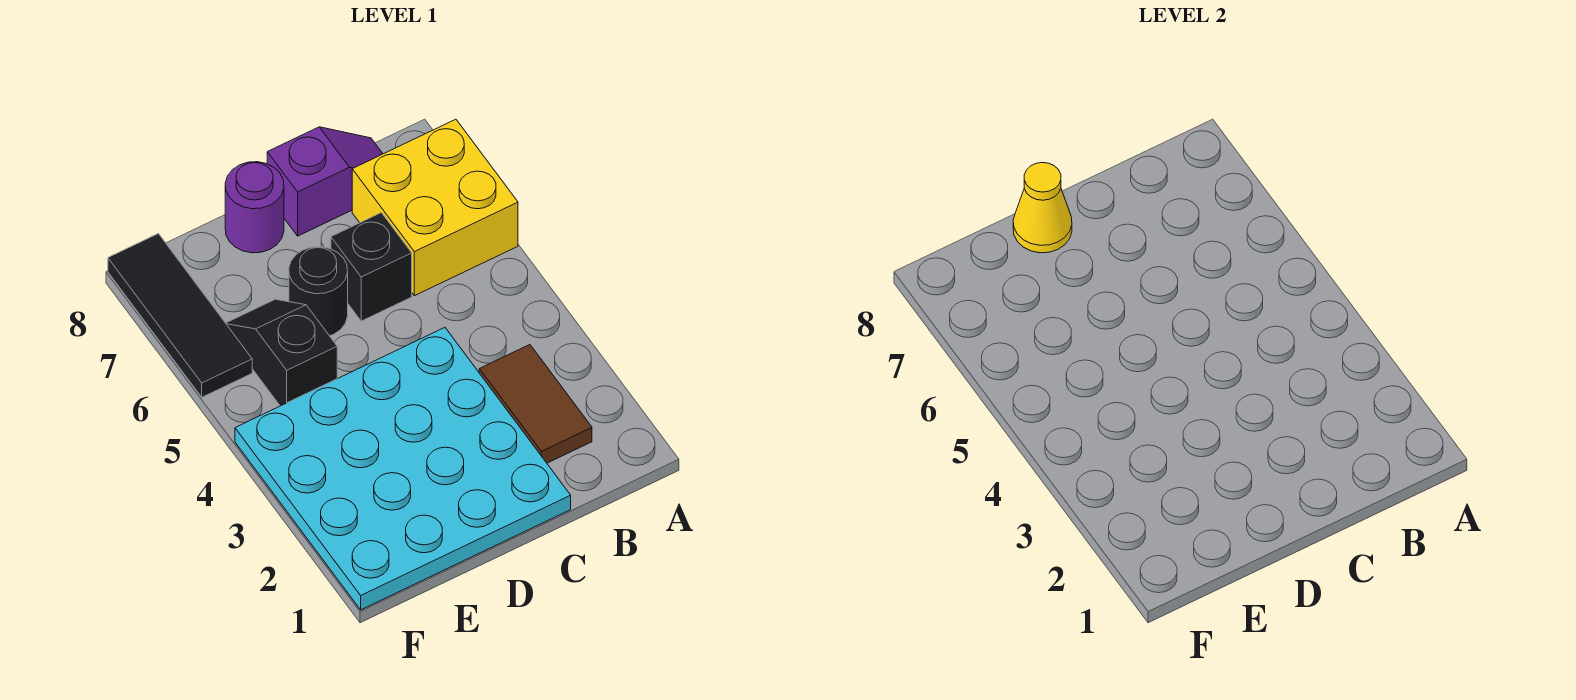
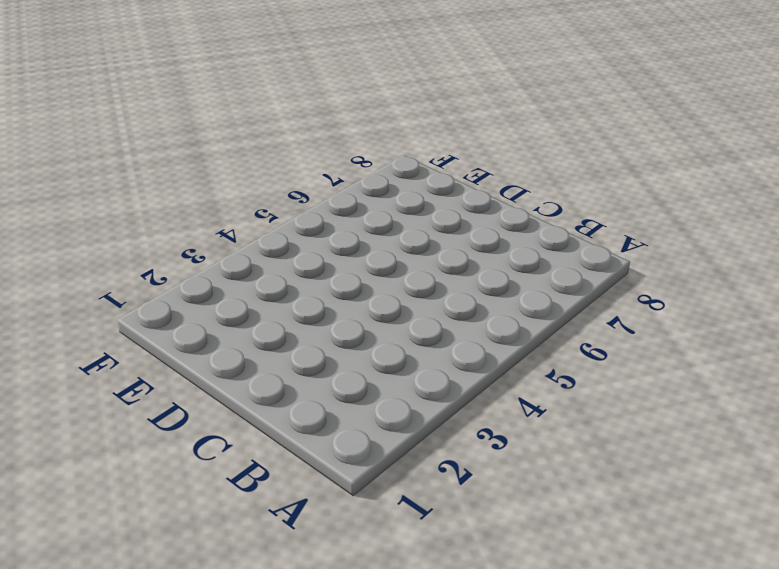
none -> yellow 2x2 brick [352,119,518,296]
none -> brown 1x2 tile [479,345,592,463]

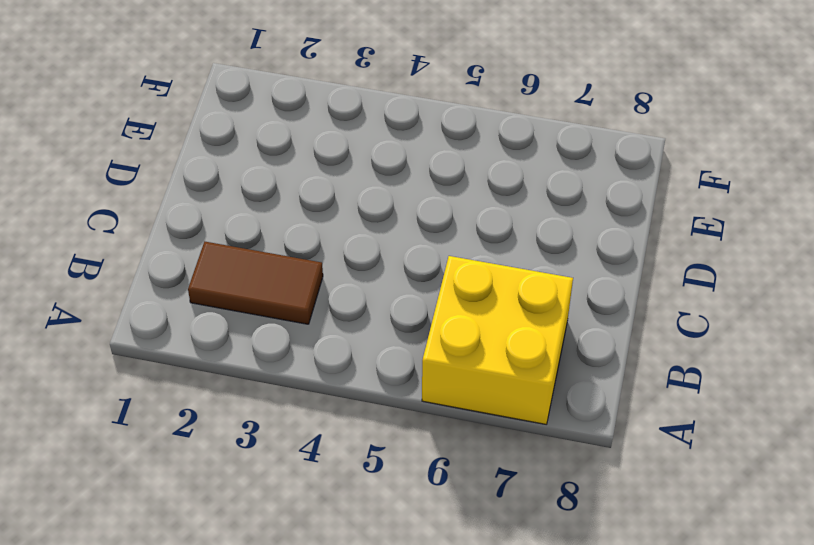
none -> purple 1x2 slope [267,127,383,236]
none -> cyan 4x4 plate [235,328,571,610]

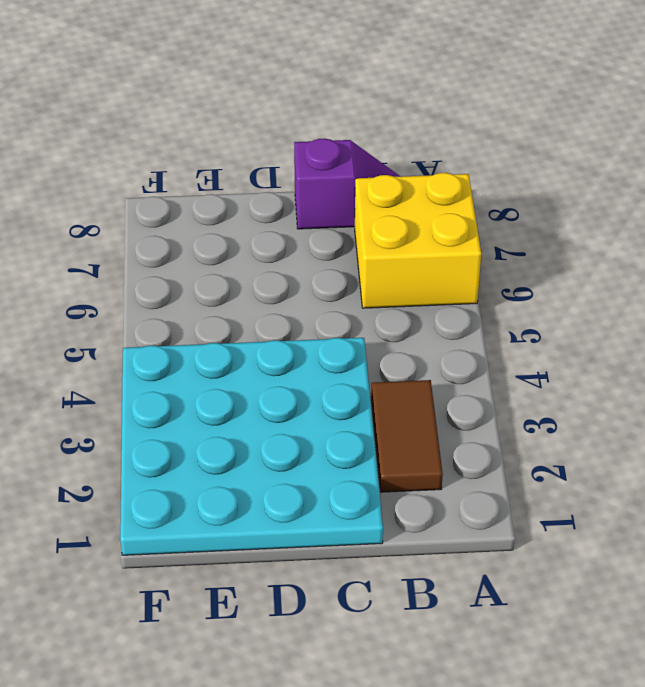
none -> black 1x1 brick [331,213,412,321]
none -> black 1x1 round brick [289,247,348,336]

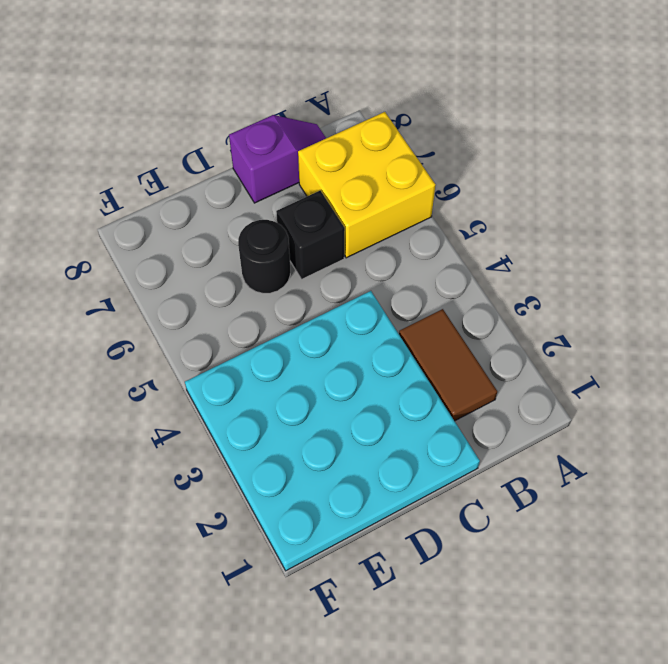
none -> purple 1x1 round brick [225,162,284,253]
none -> black 1x2 slope [226,299,337,406]

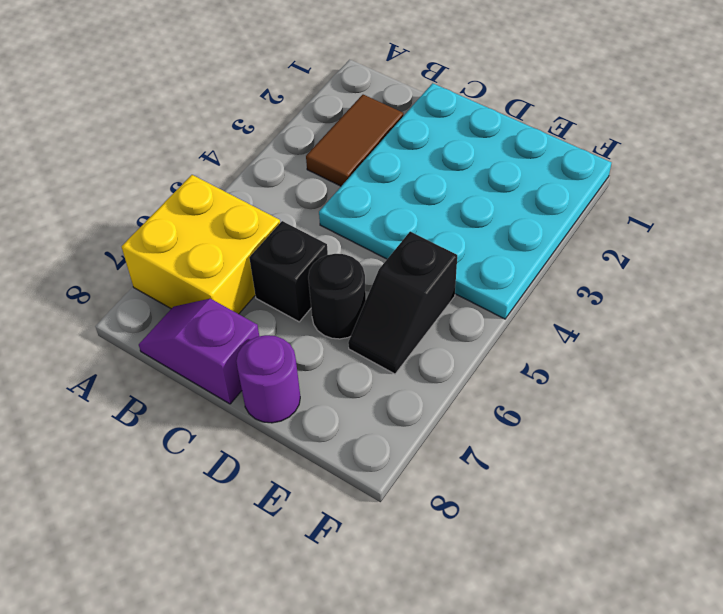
none -> black 1x3 tile [108,234,252,397]
none -> yellow 1x1 cone [1013,163,1072,253]

